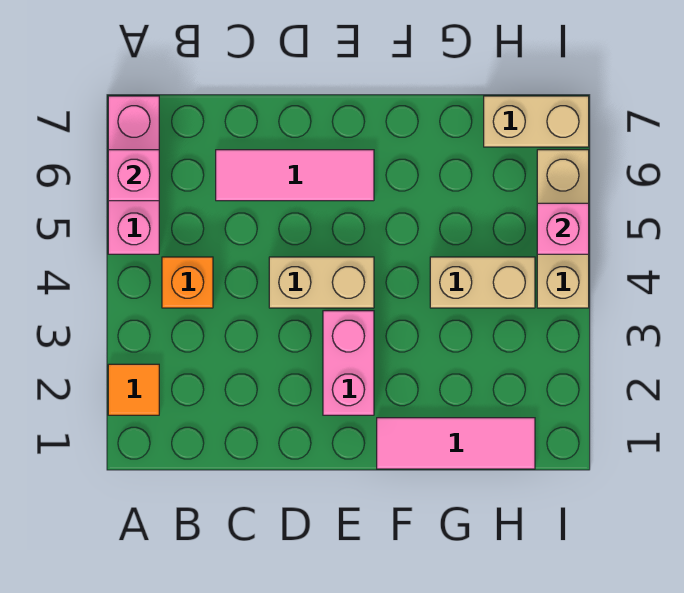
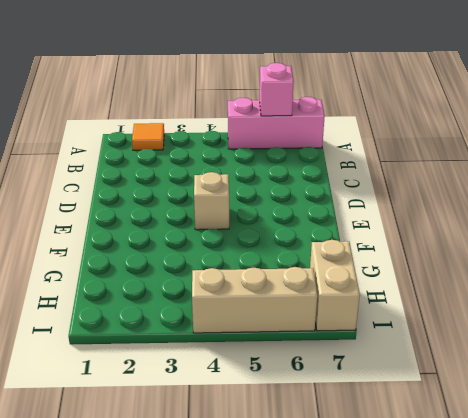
tan 1x1 brick [194,172,229,230] -> tan 1x2 brick [269,257,374,308]
none -> orange 1x1 brick [162,257,213,308]
none -> pink 1x3 tile [216,150,374,201]
none -> pink 1x2 brick [323,311,374,415]

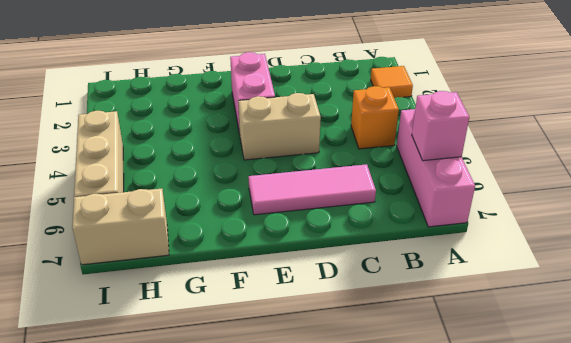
none -> pink 1x3 tile [377,418,535,469]
none -> tan 1x2 brick [430,257,535,308]
none -> pink 1x1 brick [537,203,589,254]

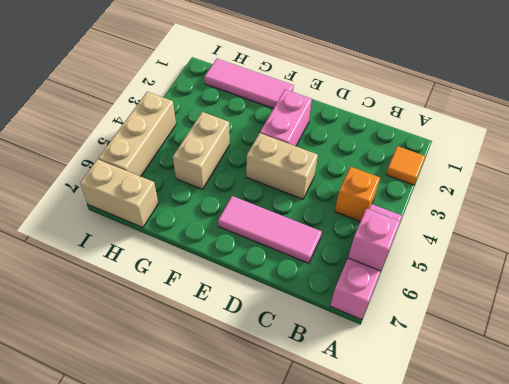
tan 1x2 brick [173,112,230,189] -> tan 1x2 brick turned to [430,257,535,308]
none -> pink 1x1 brick [537,203,589,254]

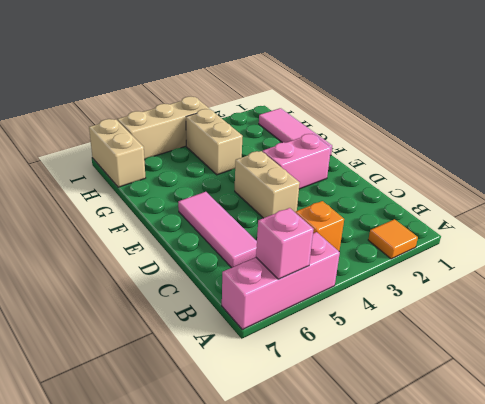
none -> pink 1x1 brick [537,203,589,254]

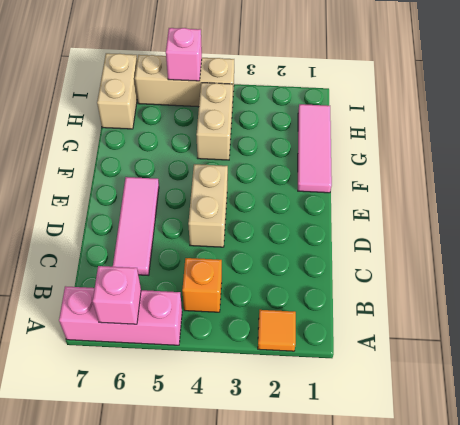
none -> pink 1x2 brick [323,311,374,415]

